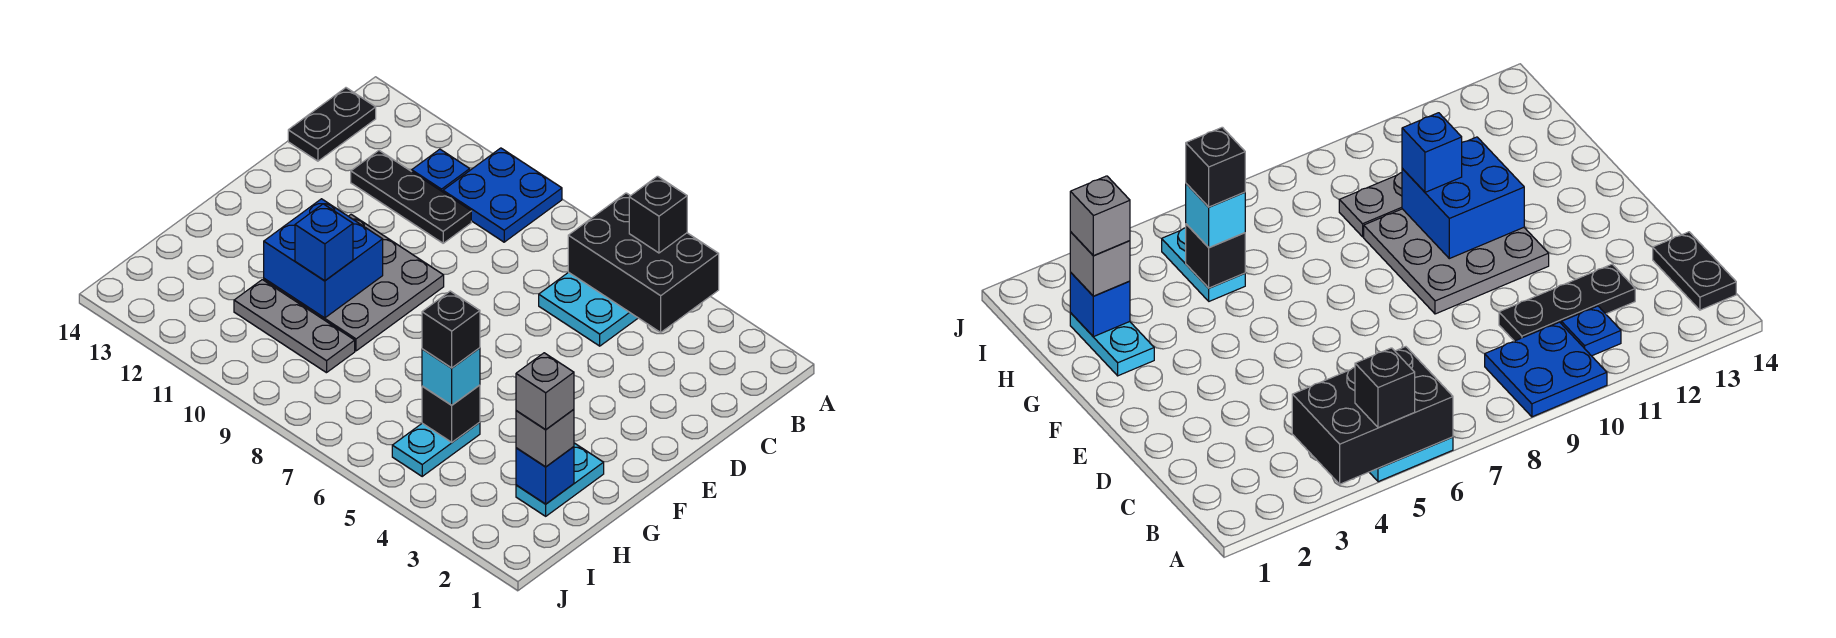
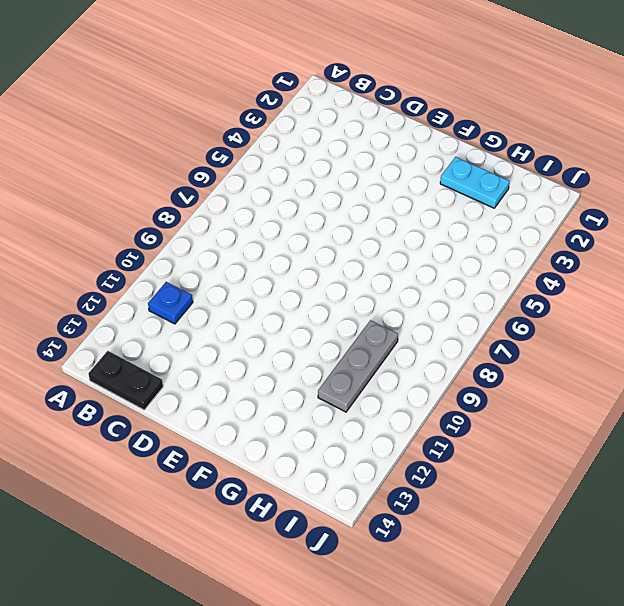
none -> cyan 2x3 plate [539,272,638,346]
none -> blue 2x2 plate [443,148,562,242]
none -> black 1x3 plate [351,151,471,243]

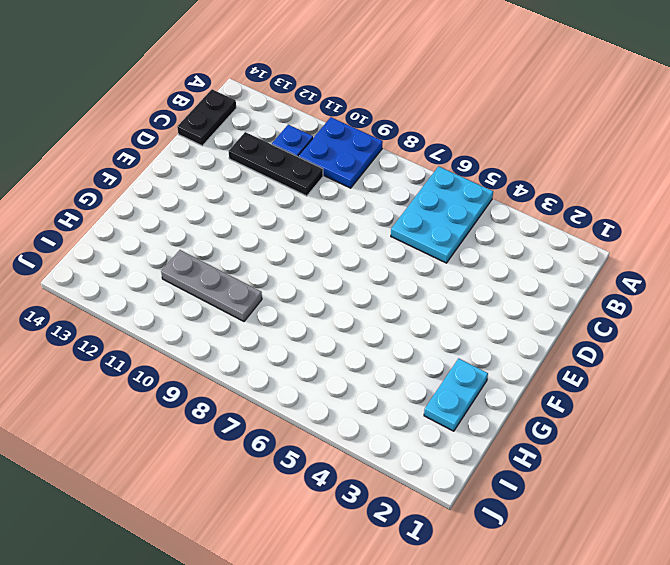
none -> grey 3x3 plate [264,215,444,351]
none -> cyan 1x2 plate [392,422,480,476]
none -> black 2x3 brick [568,193,719,332]

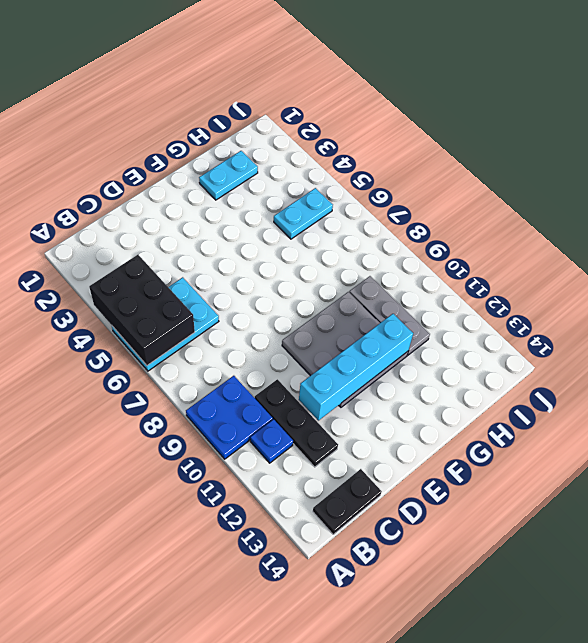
cyan 1x4 brick [299,314,413,421] -> blue 2x2 brick [264,199,383,318]
none -> blue 1x1 brick [516,447,574,504]
none -> black 1x1 brick [422,385,480,442]
none -> black 1x1 brick [629,176,687,253]

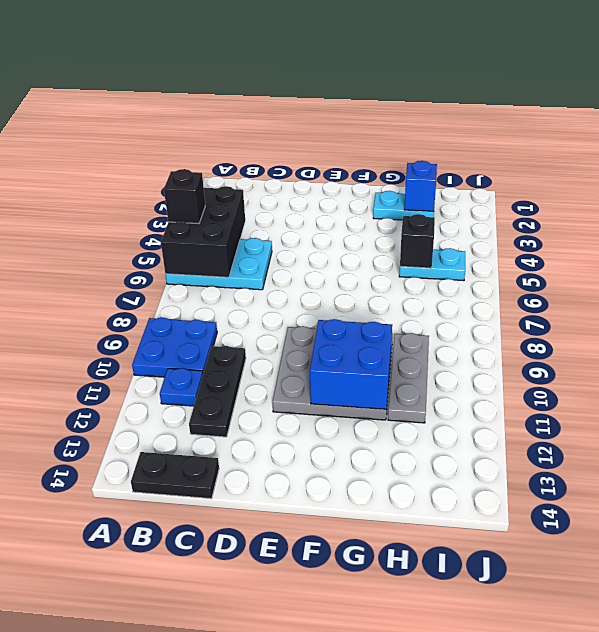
none -> blue 1x1 brick [295,204,353,281]
none -> grey 1x1 brick [516,409,574,467]
none -> cyan 1x1 brick [422,348,480,405]

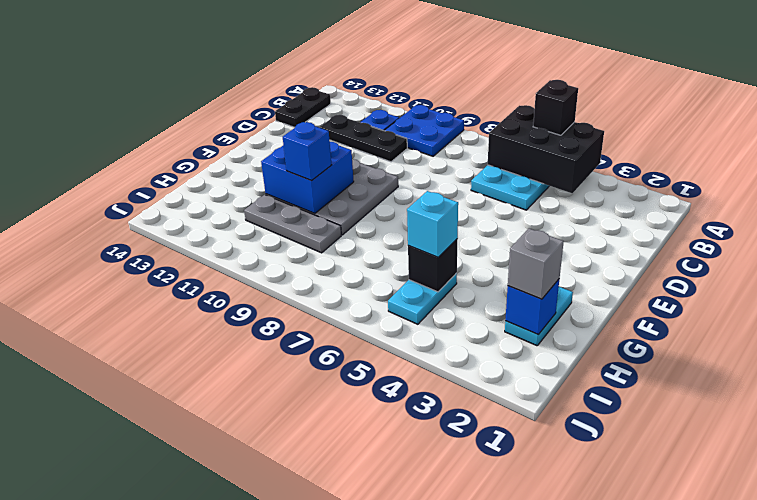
none -> grey 1x1 brick [516,353,574,430]
none -> black 1x1 brick [422,291,480,368]

